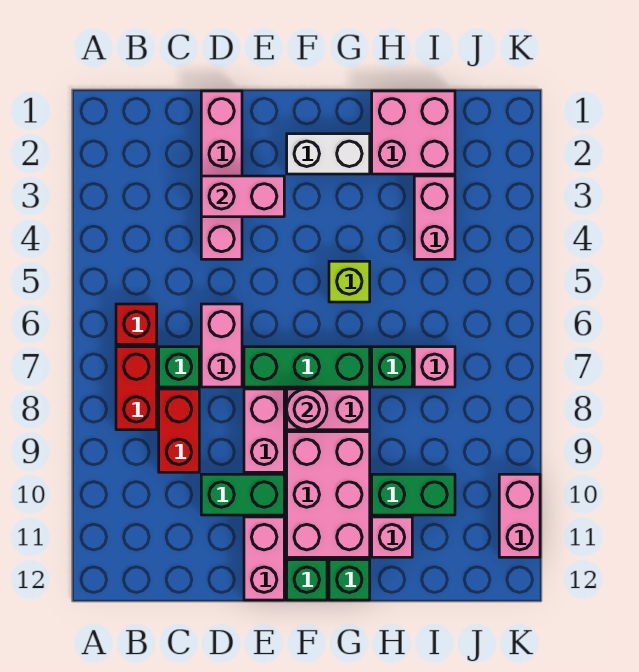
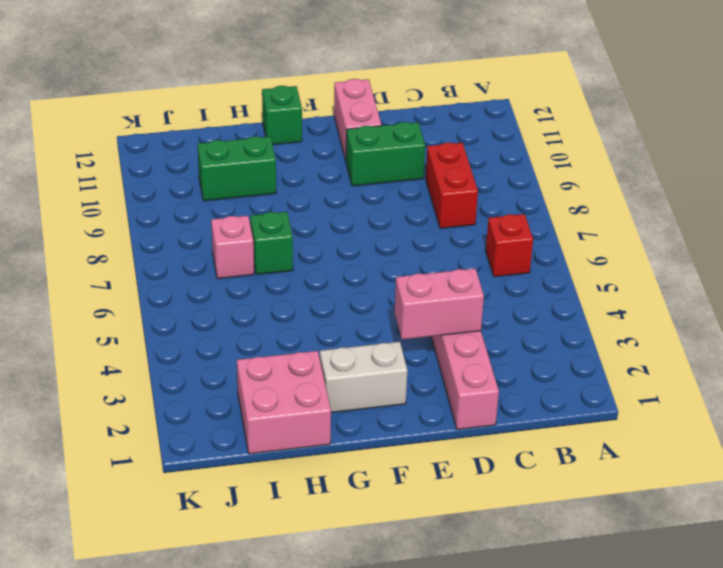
none -> red 1x2 brick [116,347,157,430]
none -> green 1x1 brick [159,347,199,387]
none -> pink 1x2 brick [201,304,242,387]

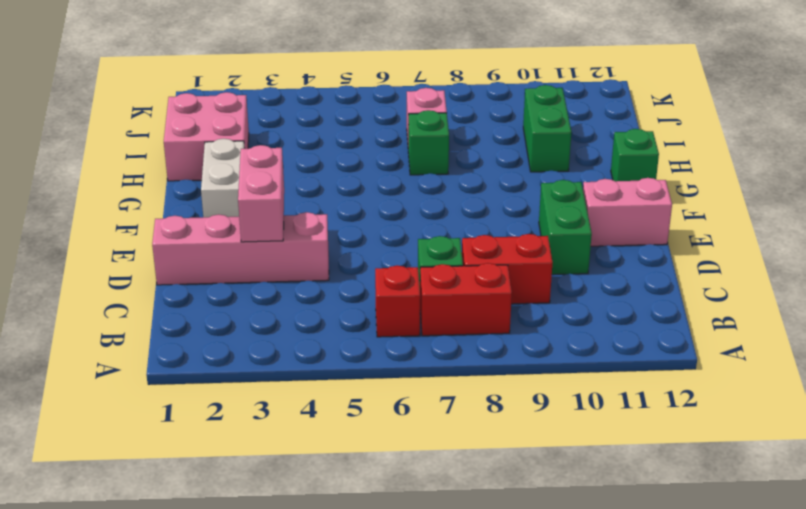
none -> pink 1x2 brick [201,304,242,387]
none -> green 1x3 brick [244,347,370,387]
none -> pink 1x2 brick [244,389,284,472]

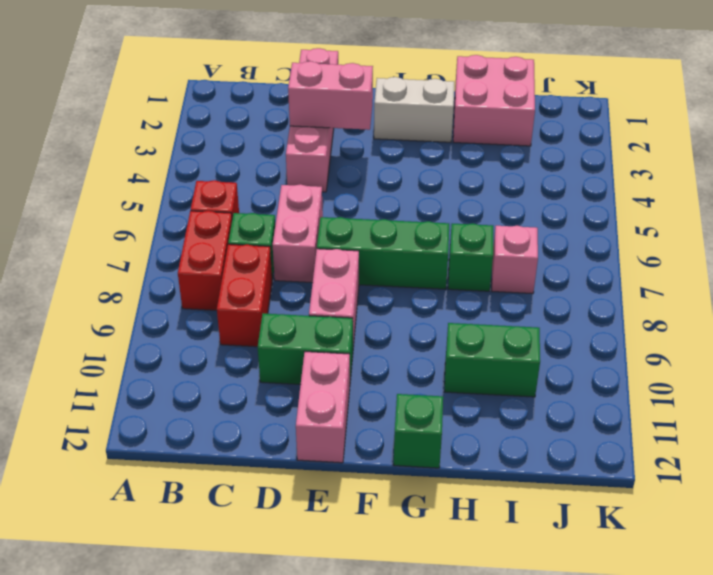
none -> pink 1x2 brick [287,389,370,430]
none -> pink 2x3 brick [287,432,370,557]
none -> green 1x1 brick [287,560,327,600]

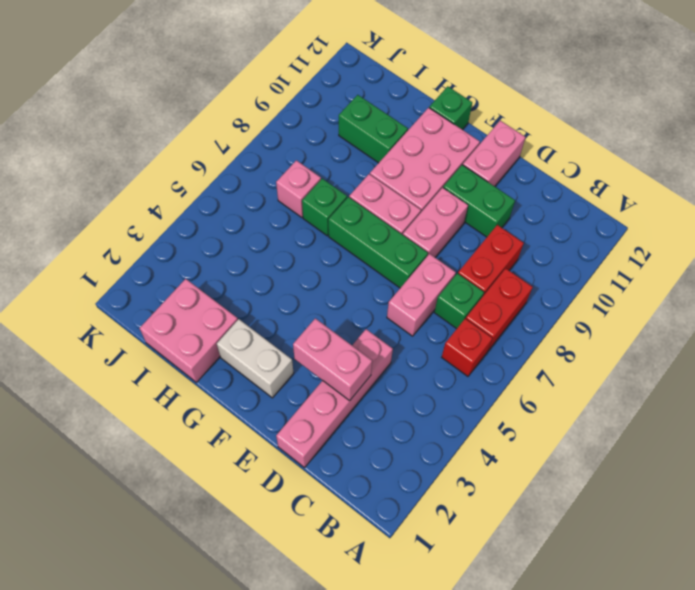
none -> green 1x1 brick [287,560,327,600]
none -> lime 1x1 brick [329,261,370,302]
none -> pink 1x1 brick [372,517,412,557]

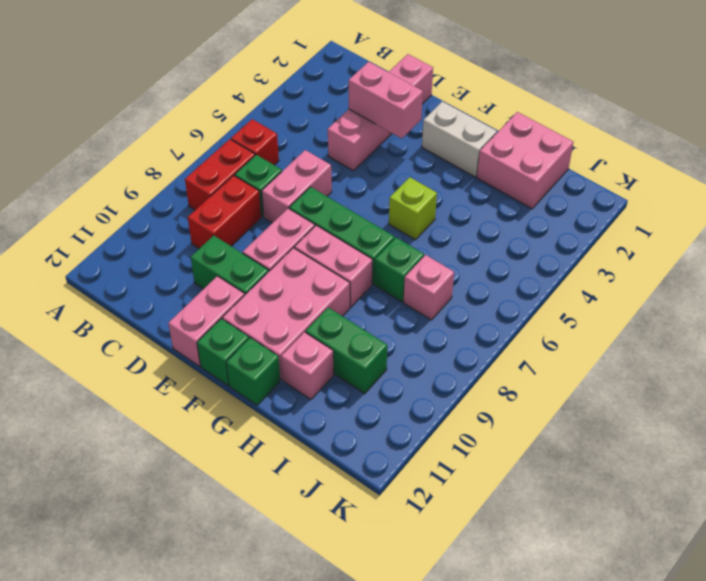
none -> pink 1x2 brick [414,176,455,259]
none -> pink 1x2 brick [499,474,540,557]
none -> pink 1x1 round brick [287,389,327,430]

